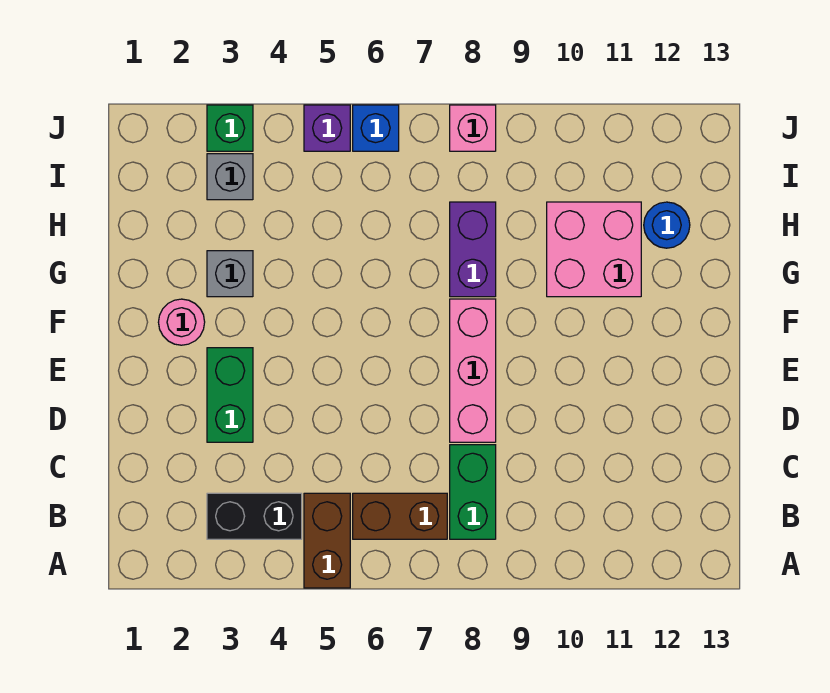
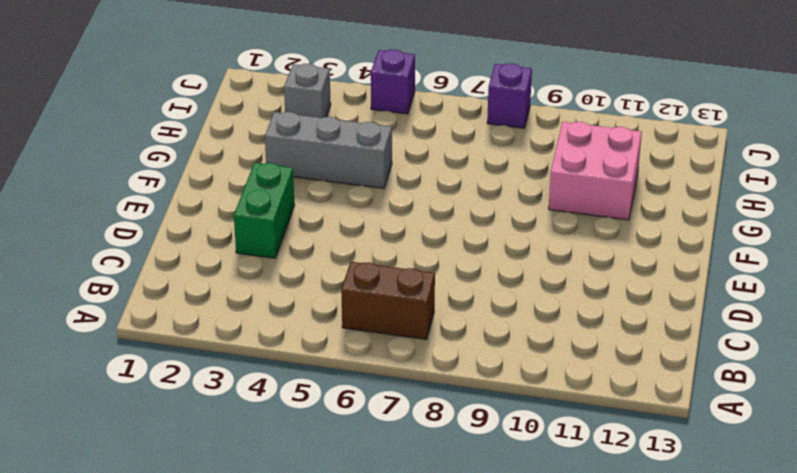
grey 1x3 brick [265,112,392,189] -> grey 1x1 brick [207,251,253,297]
purple 1x1 brick [487,63,532,128] -> pink 1x1 brick [450,105,496,151]
none -> brown 1x2 brick [304,493,350,588]
none -> black 1x2 brick [207,493,302,539]
none -> green 1x2 brick [450,445,496,539]

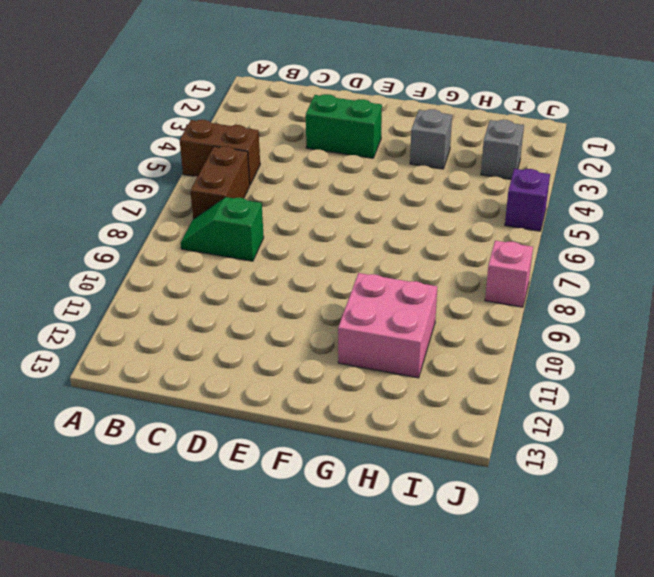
green 1x2 slope [181,197,264,261] -> green 1x2 brick [450,445,496,539]
none -> black 1x2 brick [207,493,302,539]
none -> pink 1x3 brick [450,299,496,442]
none -> pink 1x1 round brick [158,299,205,345]

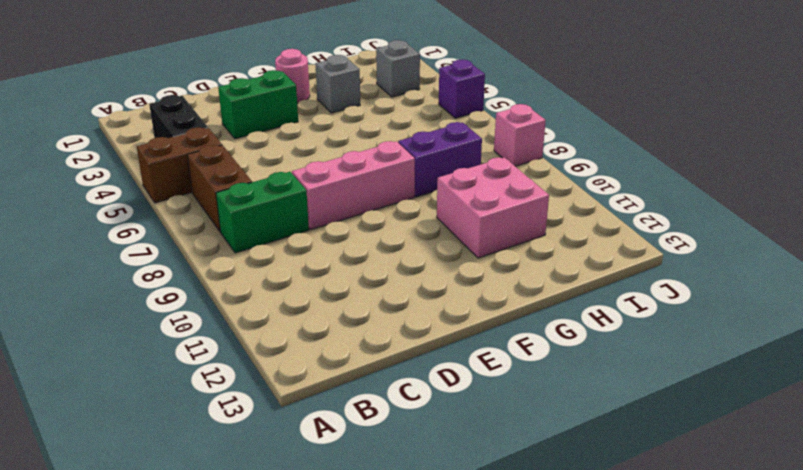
none -> blue 1x1 round brick [644,202,690,248]
none -> green 1x1 brick [207,105,253,151]
none -> blue 1x1 brick [353,105,399,151]

